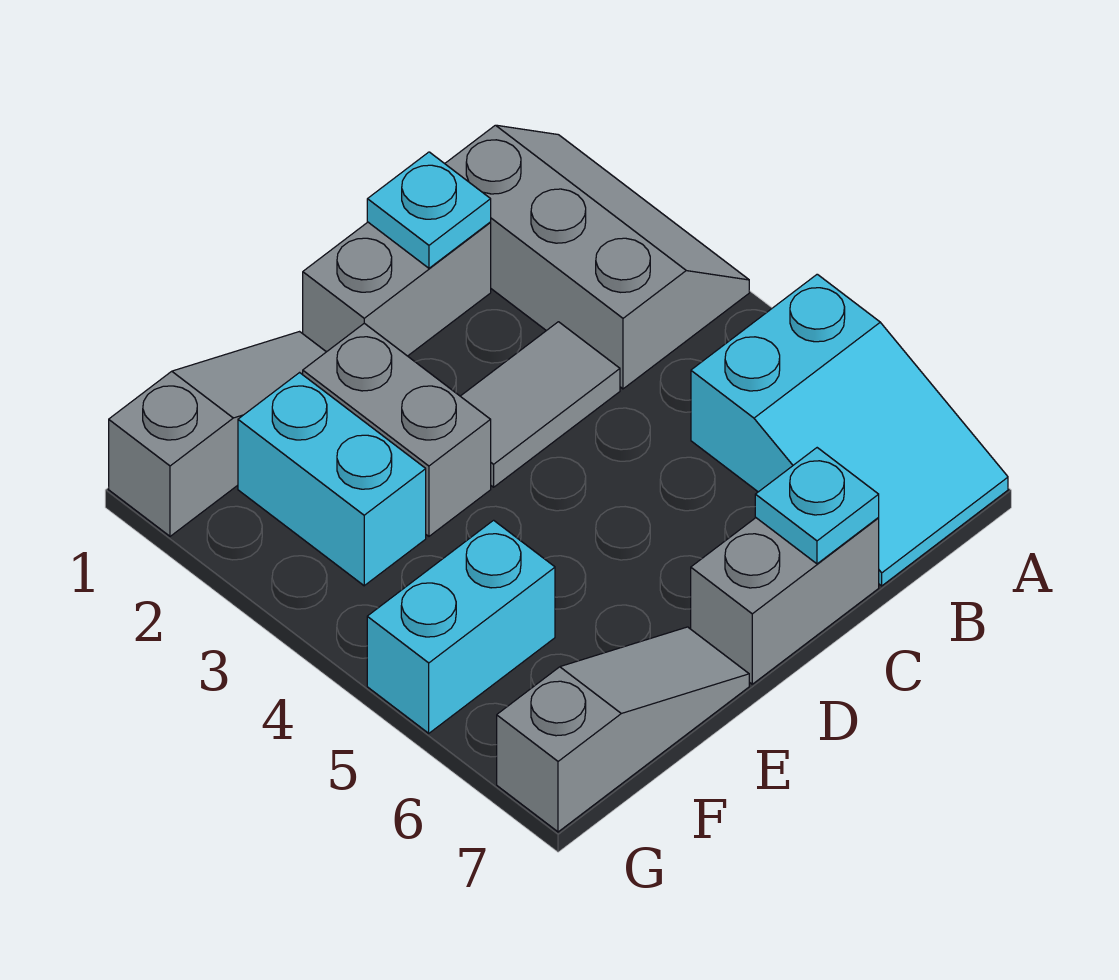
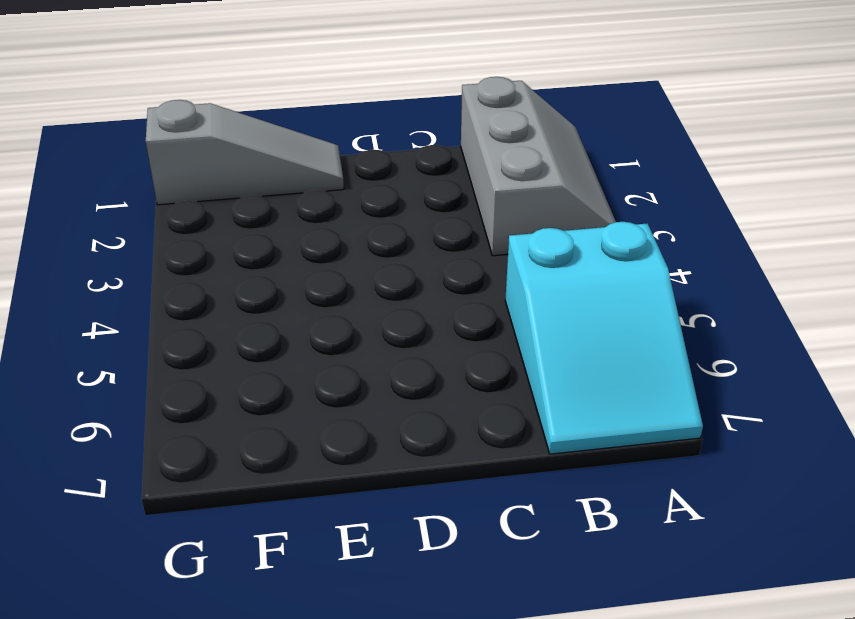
none -> grey 1x2 brick [303,222,491,356]
none -> grey 1x2 tile [461,322,620,487]
none -> grey 1x2 brick [691,518,879,684]

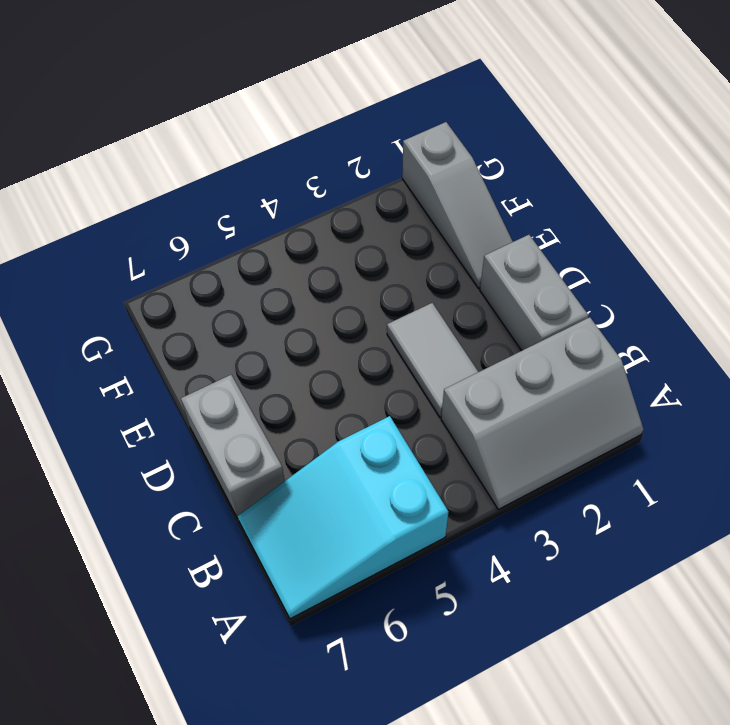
none -> grey 1x2 brick [303,323,491,536]
none -> grey 1x3 slope [497,627,749,832]
none -> cyan 1x2 brick [238,373,426,586]

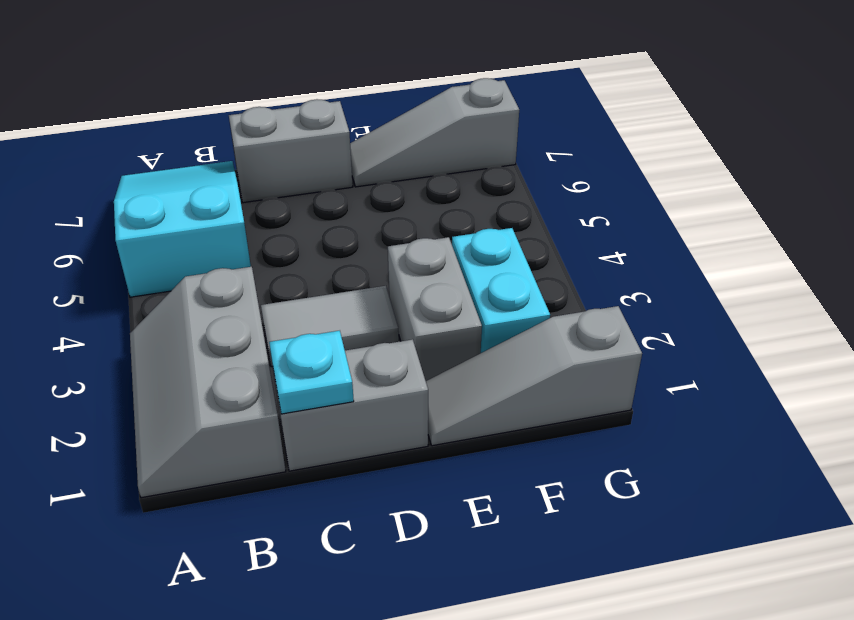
none -> cyan 1x2 brick [367,520,555,733]
none -> cyan 1x1 plate [755,448,879,564]

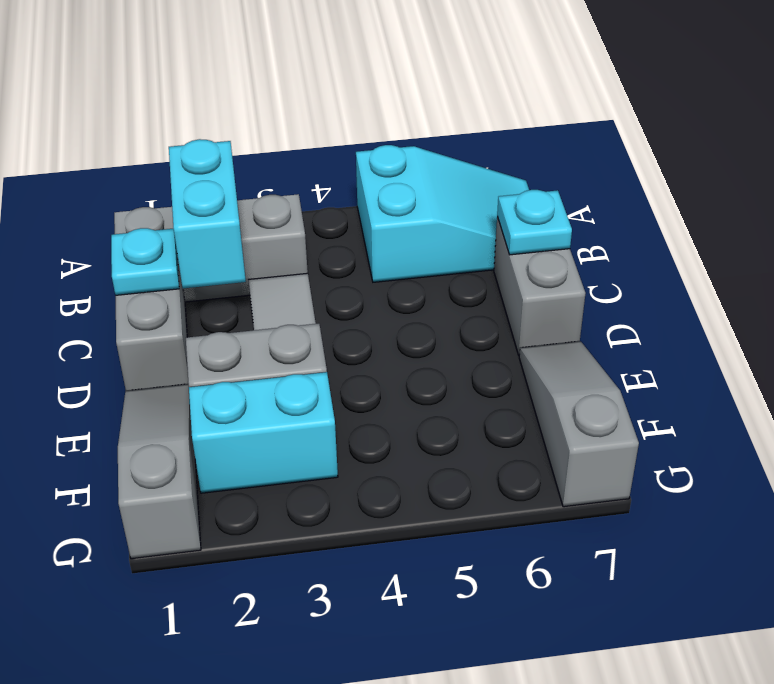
cyan 1x2 brick [169,139,246,288] -> cyan 1x2 brick moved to [367,520,555,733]

